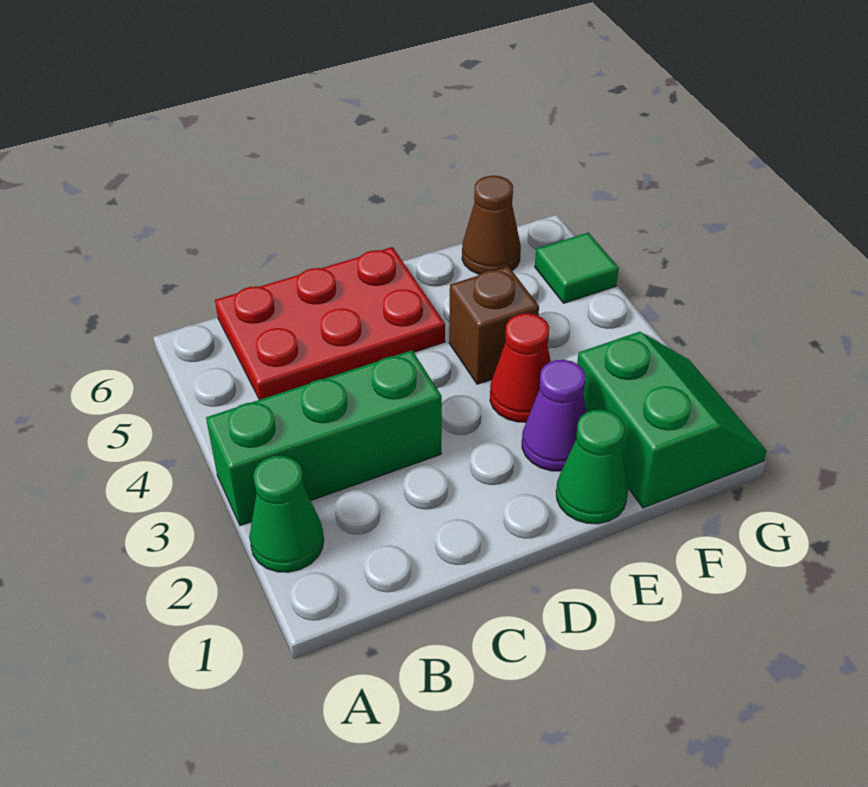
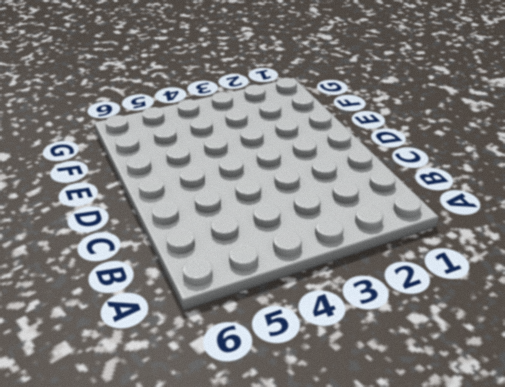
none -> green 1x1 cone [249,456,324,572]
none -> green 1x3 brick [206,350,442,526]

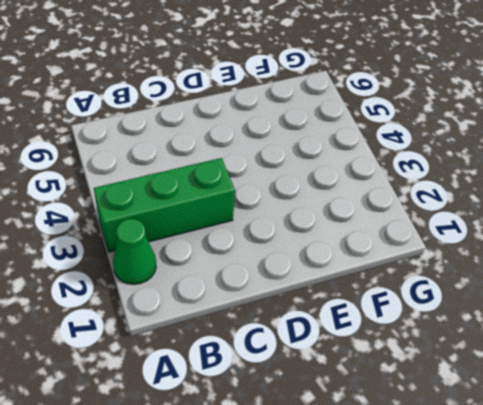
none -> red 2x3 plate [215,247,445,400]
none -> green 1x1 cone [556,410,628,524]

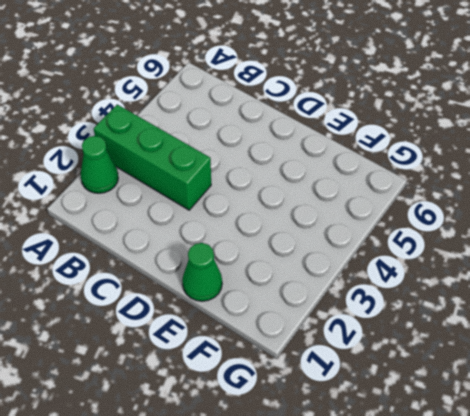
none -> red 2x3 plate [215,247,445,400]
none -> purple 1x1 cone [522,360,586,471]

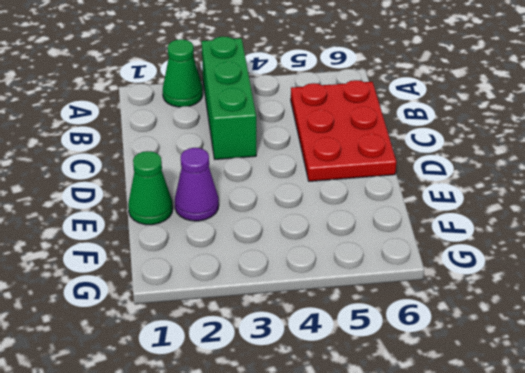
none -> red 1x1 cone [490,313,551,422]
none -> brown 1x1 brick [449,266,539,384]

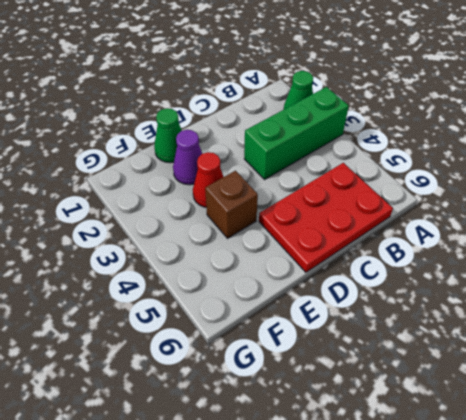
none -> green 2x2 slope [577,332,767,508]
none -> brown 1x1 cone [462,176,521,274]

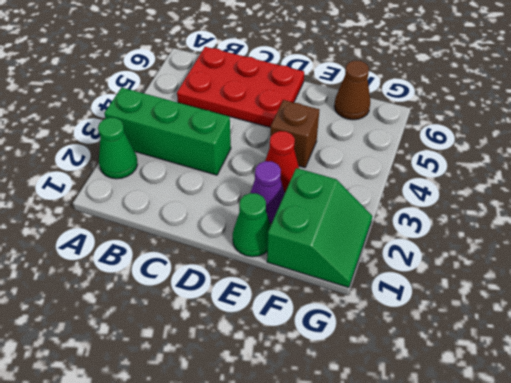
none -> green 1x1 tile [535,233,619,303]

